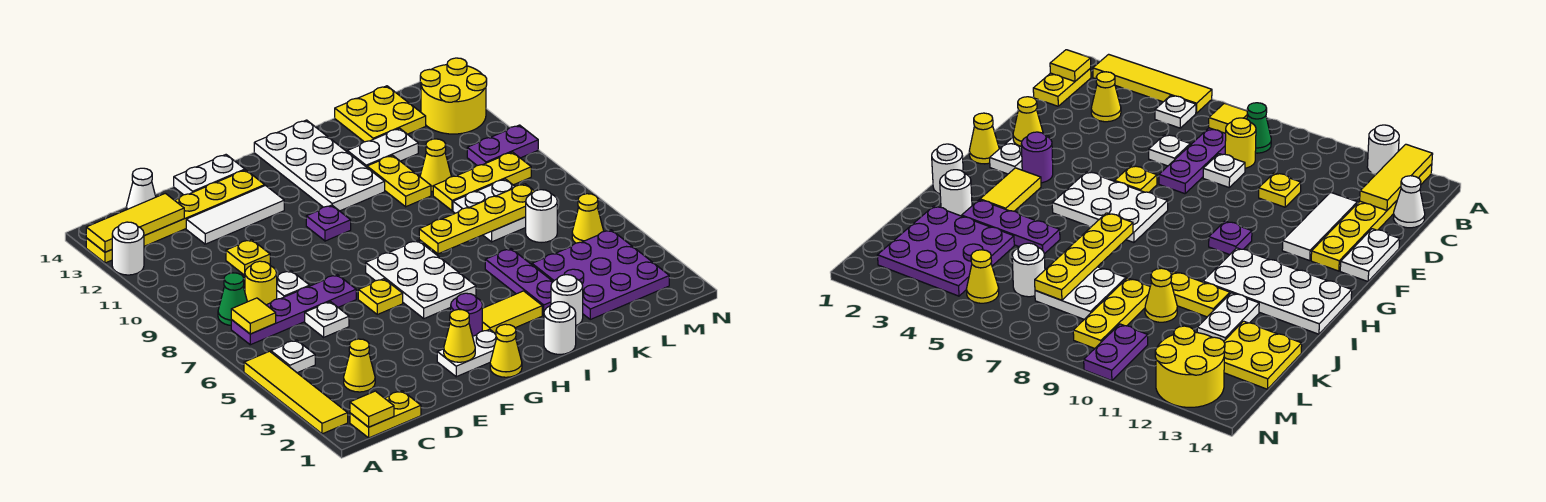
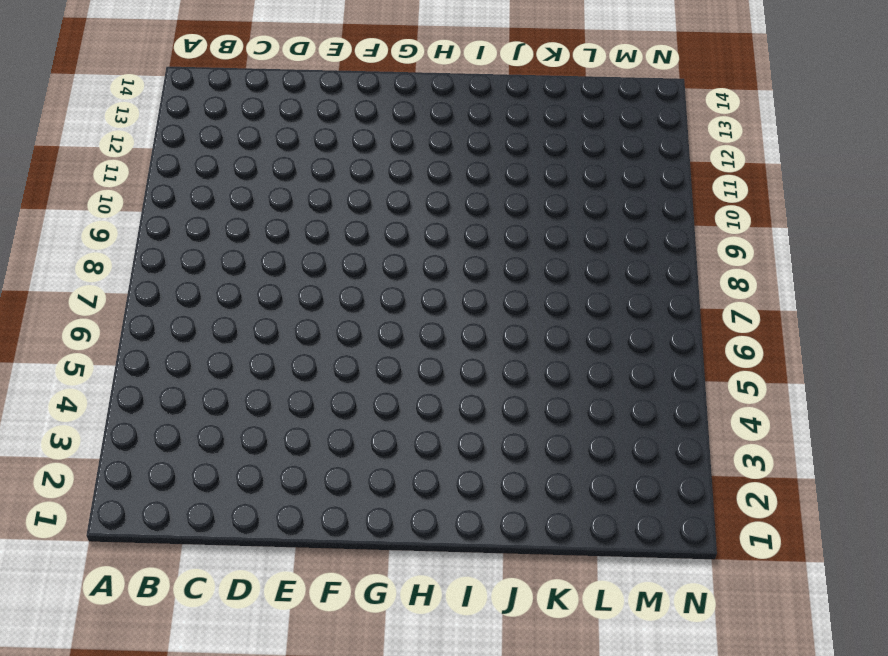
none -> yellow 1x4 tile [244,351,348,434]
none -> white 1x1 round brick [112,222,144,275]
none -> yellow 1x6 plate [86,170,265,263]
none -> yellow 1x2 plate [350,391,421,438]

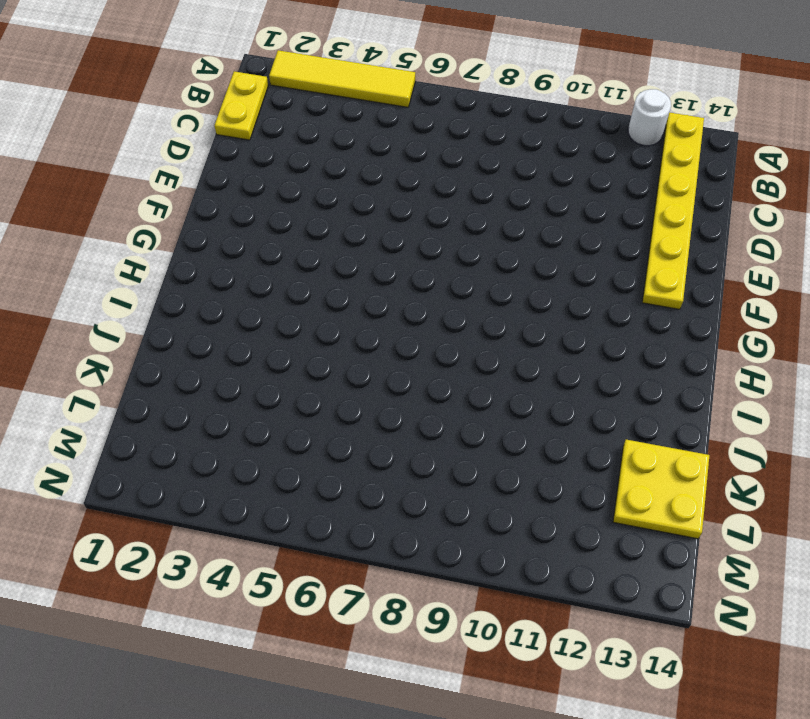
none -> white 1x1 plate [271,340,315,373]
none -> purple 1x4 plate [231,275,356,345]
none -> green 1x1 cone [218,273,247,325]
none -> yellow 1x1 cone [344,339,375,392]

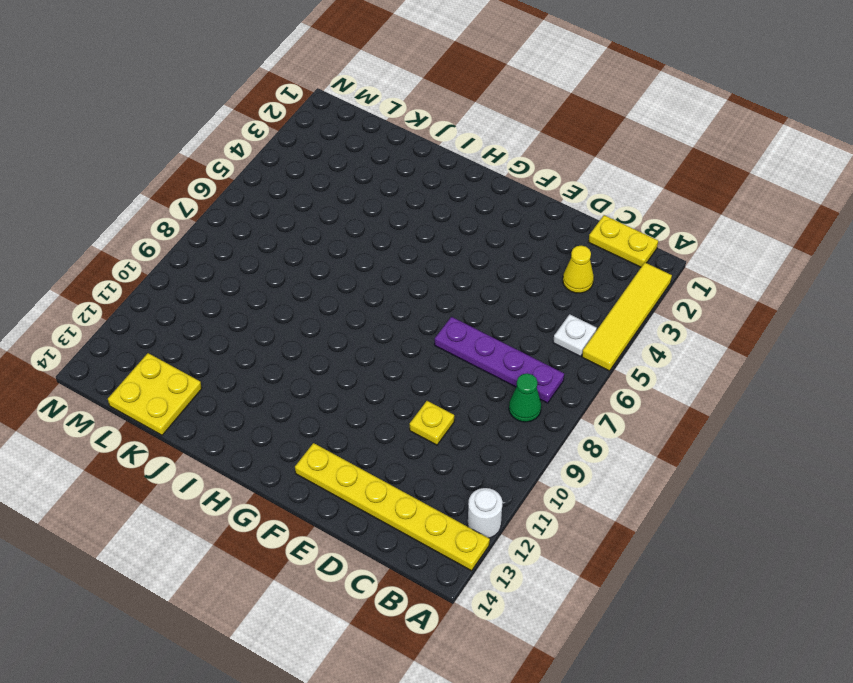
none -> yellow 1x1 round brick [245,261,277,305]
none -> white 1x1 cone [126,168,156,210]
none -> white 1x1 plate [305,302,349,337]
none -> white 1x1 plate [277,271,310,299]

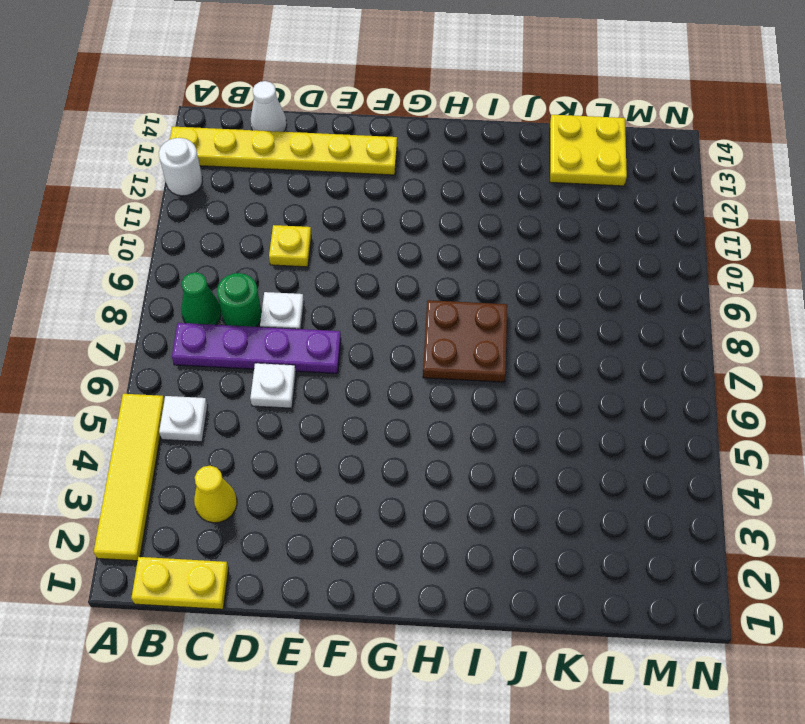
green 1x1 round brick [217,273,261,327] -> yellow 1x1 round brick [245,261,277,305]
brown 2x2 plate [423,300,507,382] -> white 2x3 plate [366,240,476,319]
none -> white 1x3 tile [186,186,284,244]
none -> white 1x2 plate [174,155,245,195]
none -> white 1x2 plate [437,329,496,377]
none -> yellow 1x1 plate [358,279,403,314]

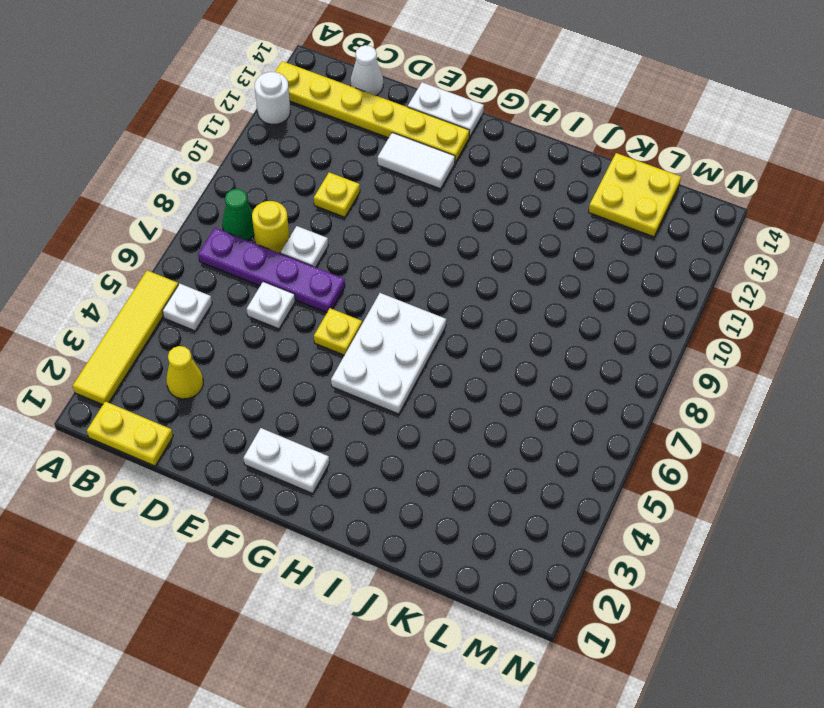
white 1x2 tile [378,133,455,189] -> white 1x3 tile [186,186,284,244]
none -> yellow 1x1 cone [490,324,522,377]
none -> purple 1x1 round brick [451,293,482,336]
none -> purple 1x1 plate [306,205,351,241]
none -> yellow 1x2 tile [482,291,542,334]

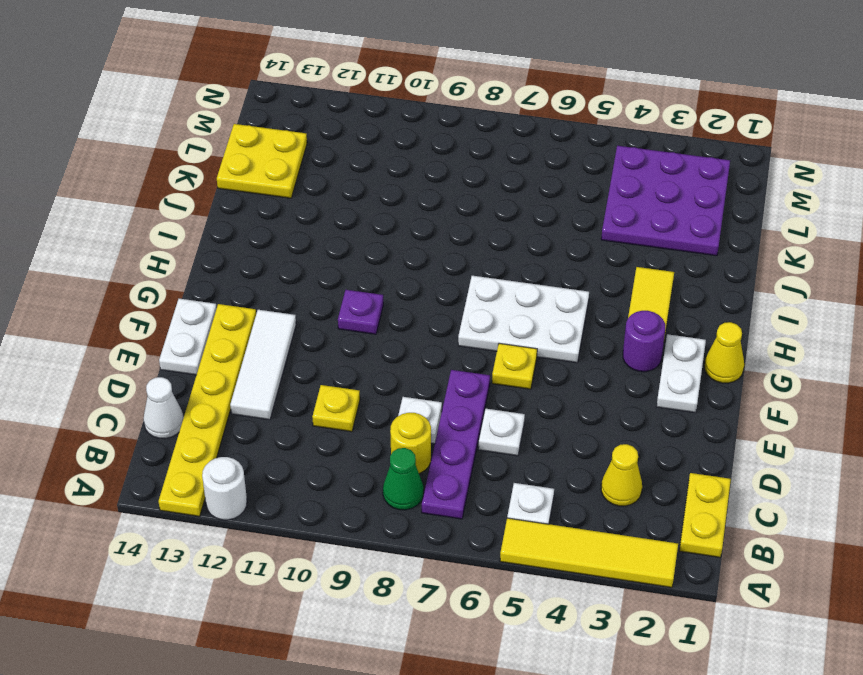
none -> white 2x4 plate [254,120,385,211]
none -> white 1x1 round brick [544,302,576,354]
none -> white 1x1 round brick [551,275,583,326]
none -> purple 1x3 plate [485,249,553,315]

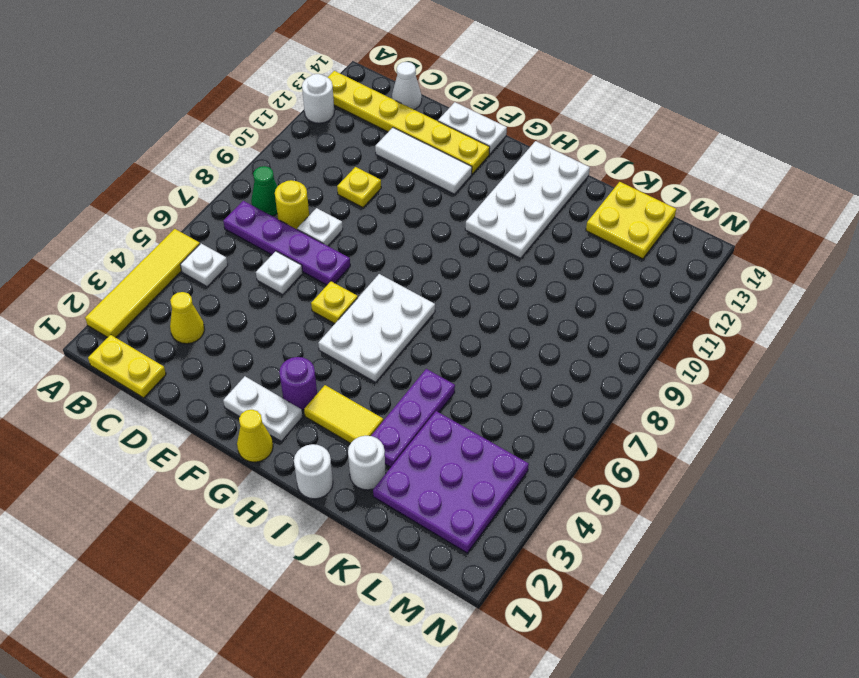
none -> purple 1x1 plate [306,205,351,241]
none -> yellow 1x2 plate [367,155,431,207]
none -> white 1x2 plate [347,128,418,167]
none -> white 2x2 plate [453,179,526,242]

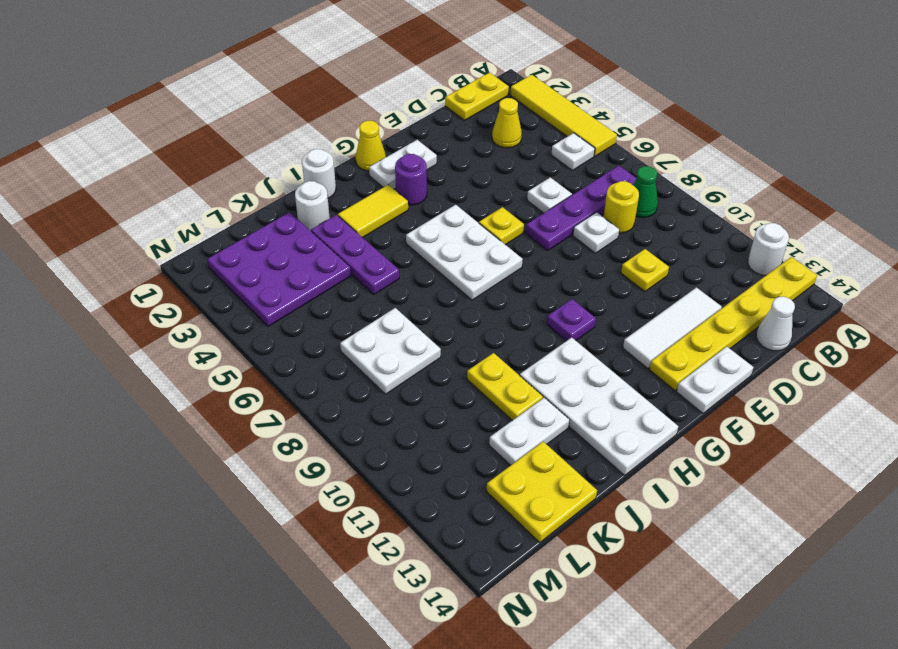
none -> yellow 1x3 plate [433,152,531,211]
none -> yellow 1x1 cone [420,139,451,192]
none -> white 1x1 round brick [526,190,557,242]
none -> yellow 1x1 cone [572,194,604,243]

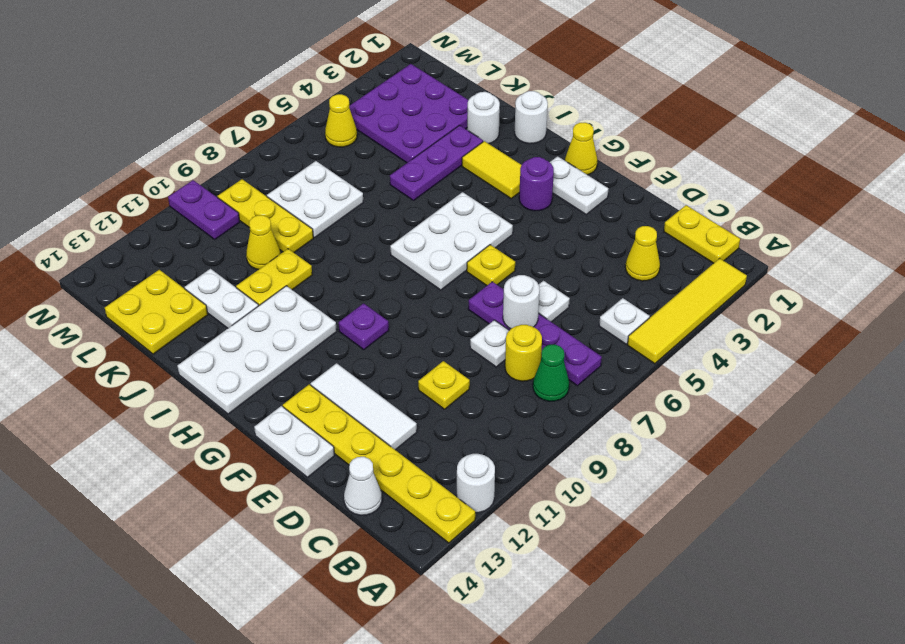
white 1x1 round brick [503,275,539,329] -> white 1x1 round brick moved to [526,190,557,242]
none -> yellow 2x2 round brick [420,58,487,134]
none -> yellow 1x3 tile [86,193,184,252]
none -> yellow 1x1 tile [350,391,394,427]
none -> yellow 1x1 tile [231,298,276,334]

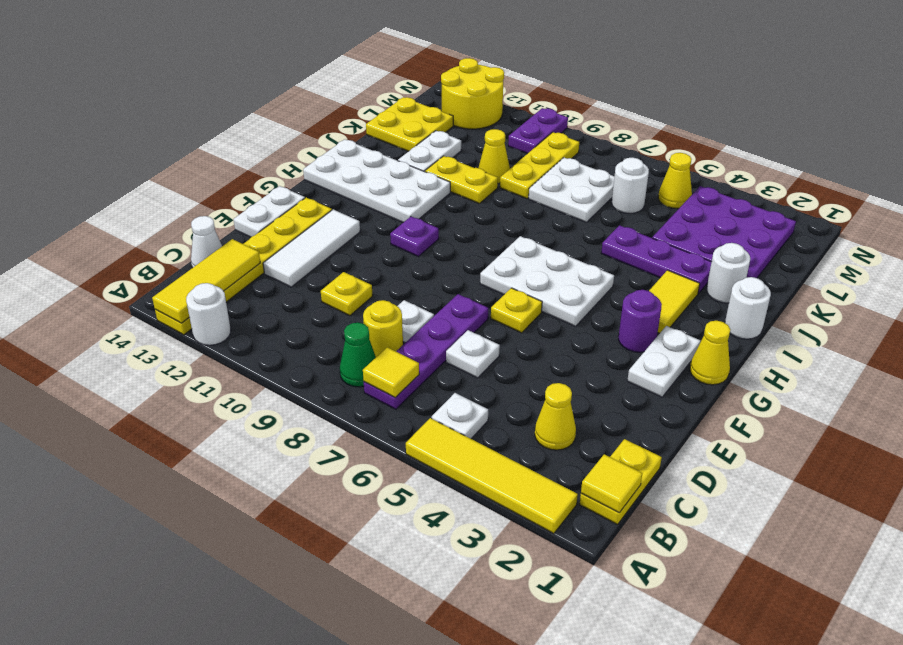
none -> yellow 1x1 cone [444,309,475,362]
none -> yellow 1x4 plate [419,184,534,254]

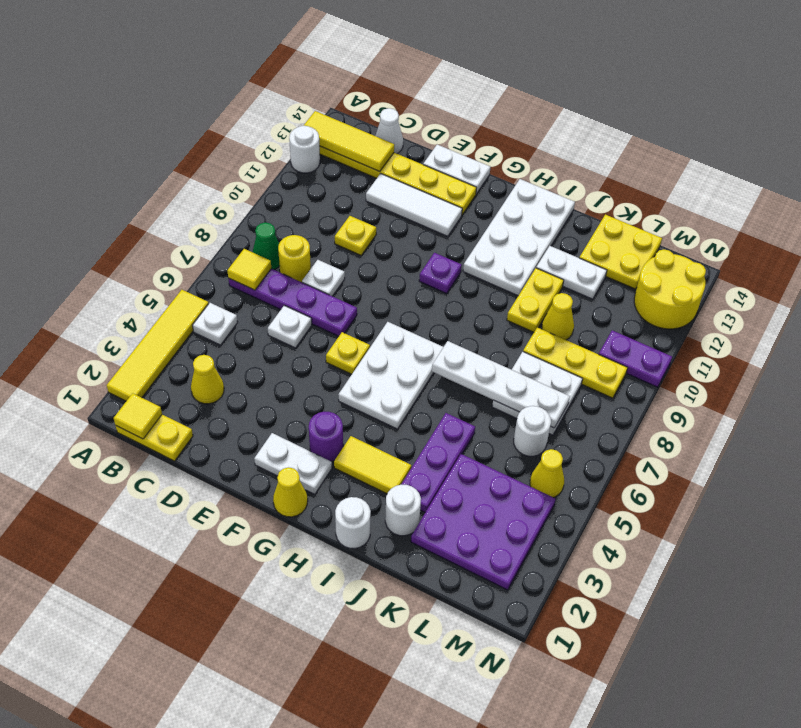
white 1x4 plate [432,341,570,428] -> yellow 1x4 plate [419,184,534,254]
none -> yellow 1x1 cone [444,309,475,362]

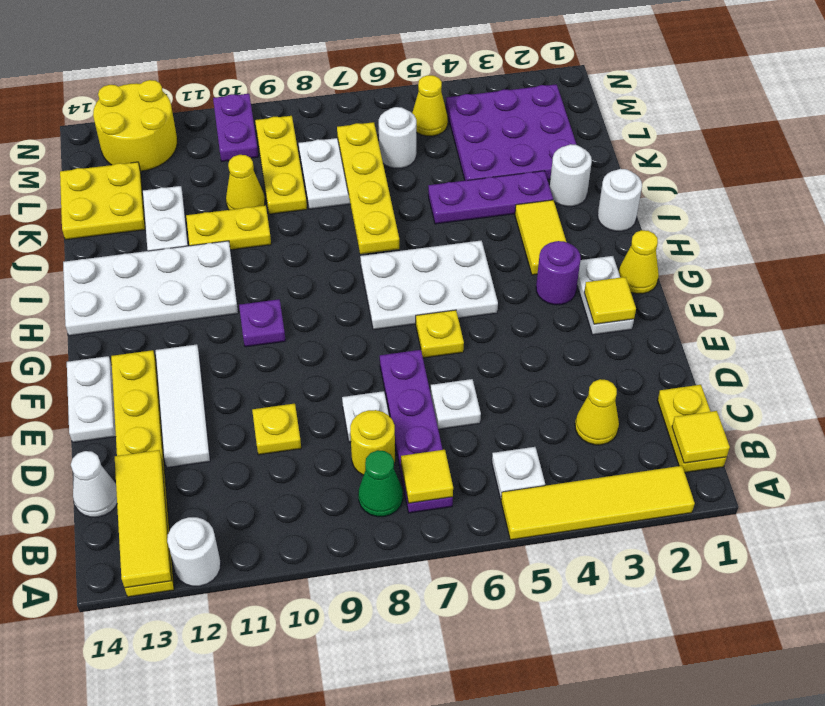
yellow 1x1 tile [584,277,636,324] -> yellow 1x1 cone [444,309,475,362]

